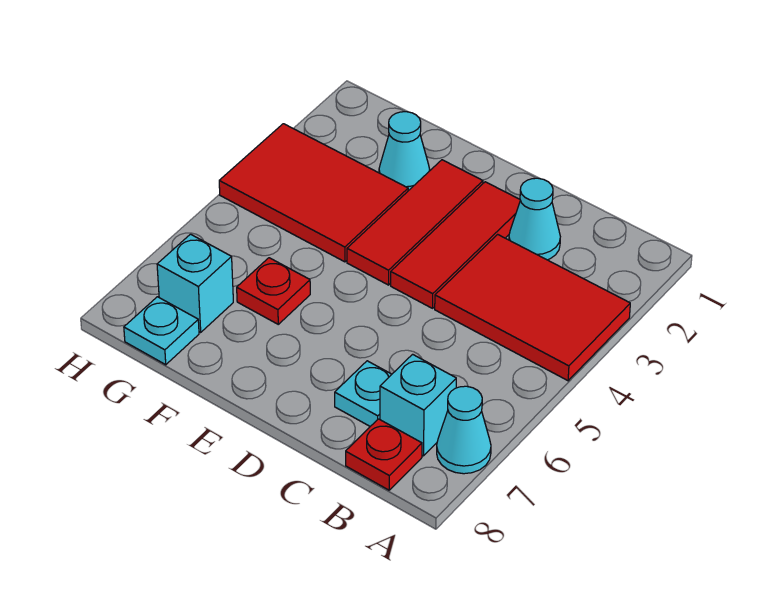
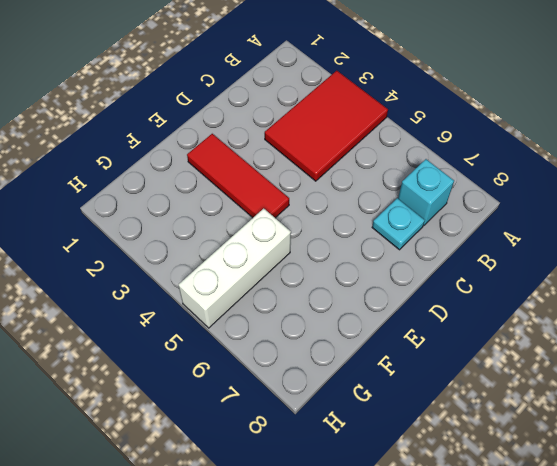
white 1x3 brick [178,208,291,328] -> none
none -> cyan 1x1 cone [437,386,491,474]
none -> red 1x1 plate [346,419,422,490]
none -> cyan 1x1 cone [509,178,560,260]

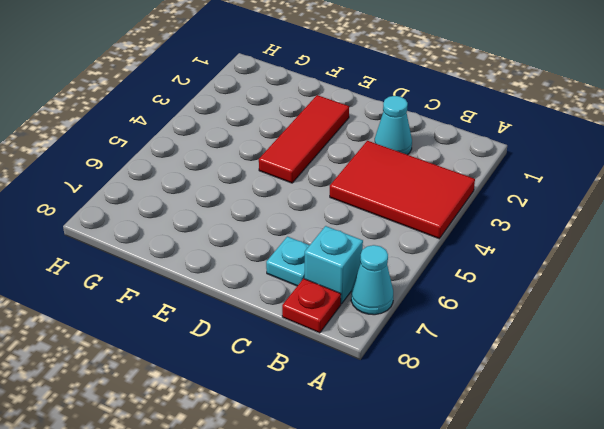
none -> red 1x3 tile [391,182,520,308]
none -> cyan 1x1 cone [379,112,430,191]
none -> red 2x3 tile [219,124,408,262]

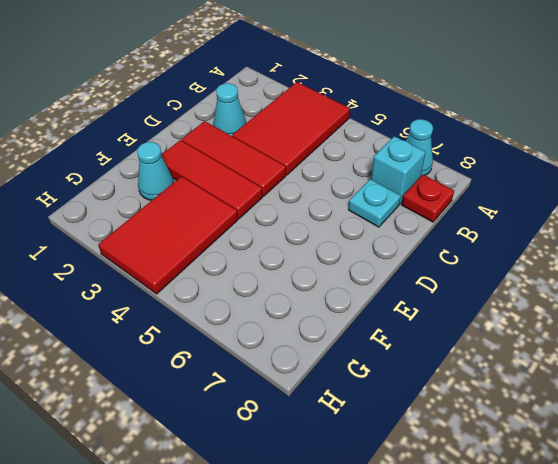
none -> red 1x1 plate [237,258,310,324]
none -> cyan 1x1 brick [157,234,233,332]
none -> cyan 1x1 plate [124,297,199,365]

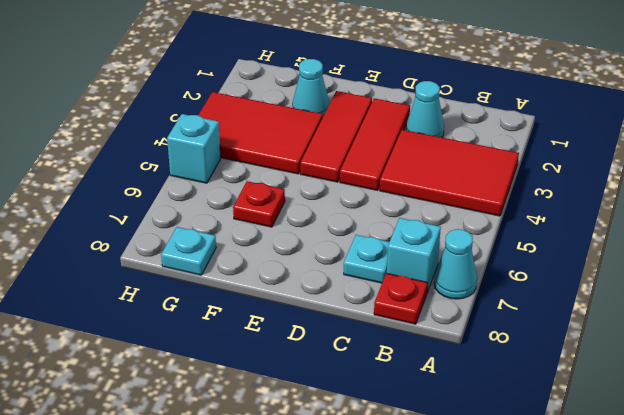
cyan 1x1 brick [167,114,221,183] -> cyan 1x1 brick moved to [157,234,233,332]

